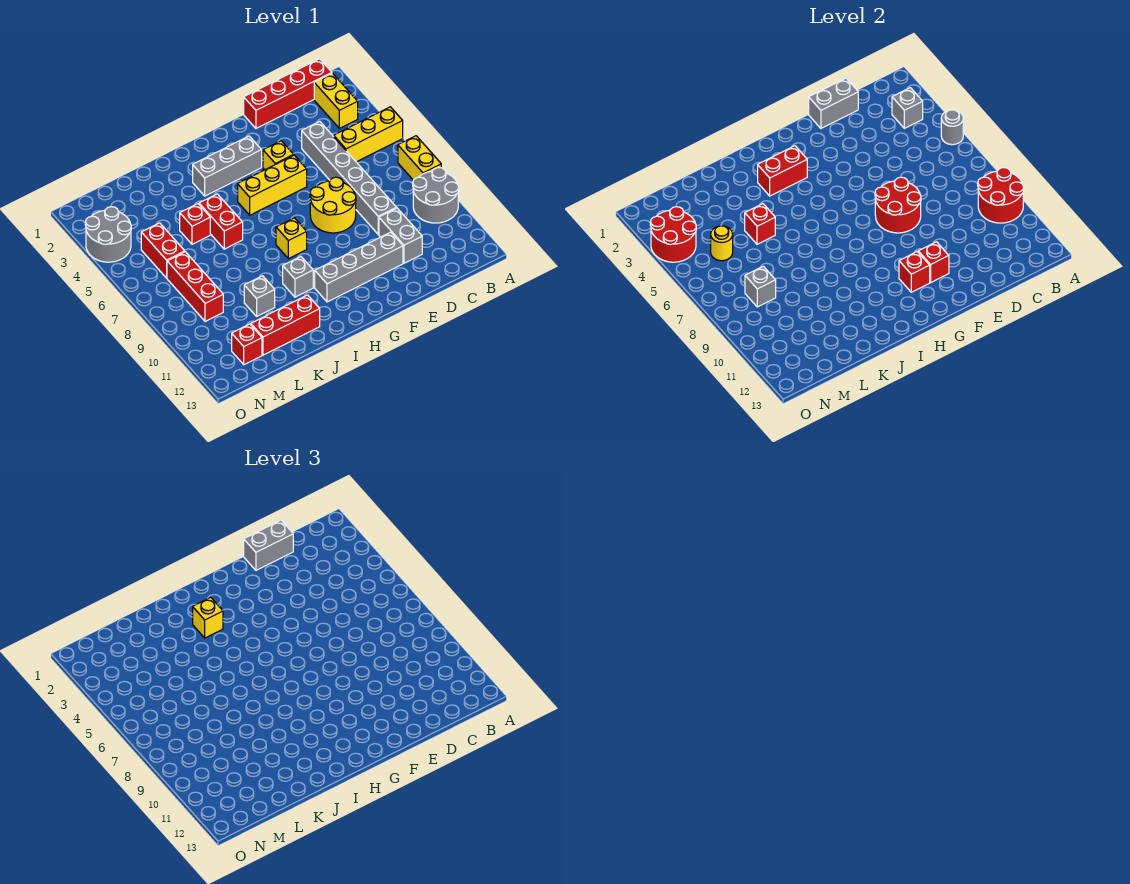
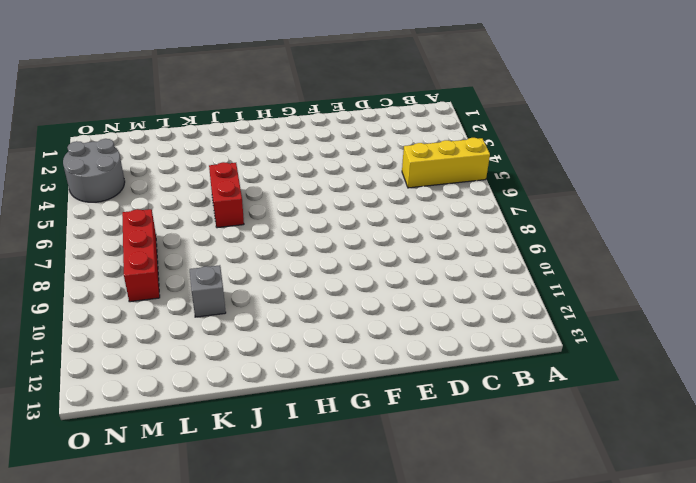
none -> yellow 1x2 brick [398,136,441,180]
none -> grey 2x2 round brick [413,168,459,223]
none -> red 1x4 brick [244,59,332,128]
none -> yellow 1x2 brick [314,73,358,128]

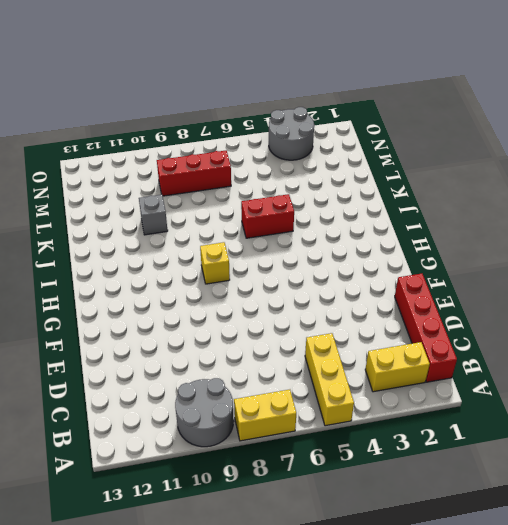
none -> grey 1x6 brick [302,121,397,234]
none -> grey 1x2 brick [379,208,422,263]
none -> yellow 2x2 round brick [310,177,356,233]
none -> grey 1x4 brick [315,232,403,302]

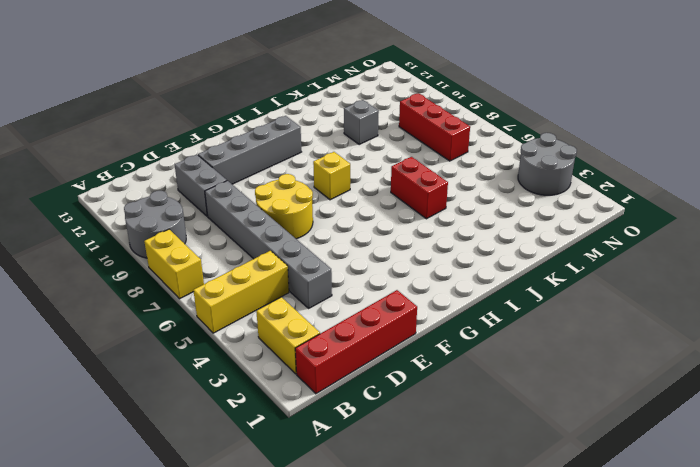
none -> yellow 1x1 brick [263,141,293,170]
none -> yellow 1x3 brick [238,155,307,215]
none -> grey 1x3 brick [193,136,262,196]
none -> grey 1x1 brick [283,257,313,297]

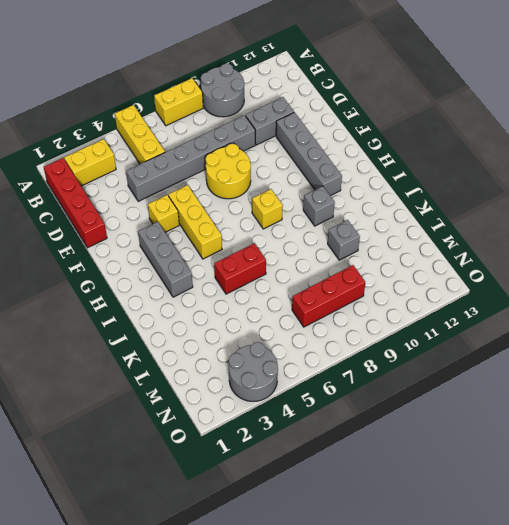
none -> red 1x3 brick [251,295,320,355]
none -> red 1x1 brick [180,204,210,244]
none -> red 1x2 brick [141,223,185,278]
none -> red 1x1 brick [232,324,262,365]

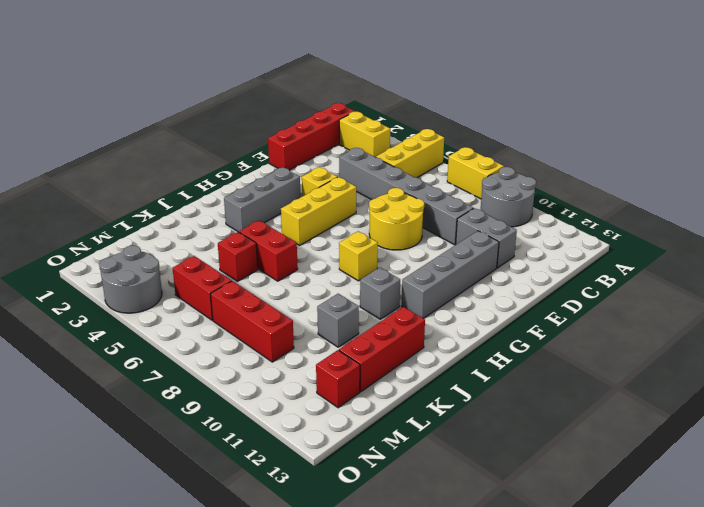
none -> grey 1x1 round brick [941,110,963,145]
none -> red 2x2 round brick [978,168,1024,223]
none -> grey 1x1 brick [892,88,923,128]
none -> grey 1x2 brick [809,78,858,128]

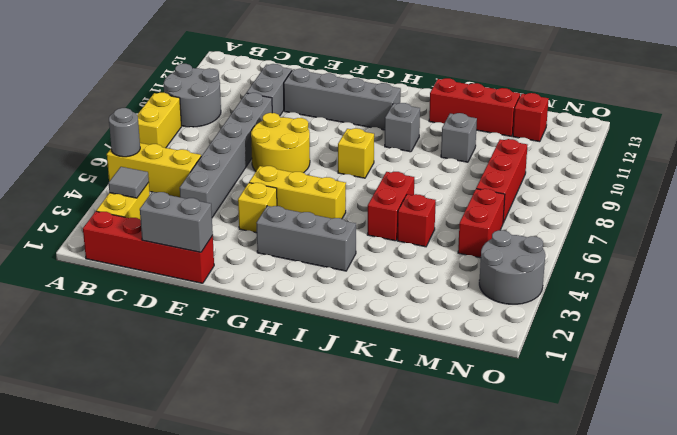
grey 1x1 tile [109,167,149,198] -> grey 1x1 brick [892,88,923,128]
none -> red 2x2 round brick [978,168,1024,223]
none -> red 2x2 round brick [875,177,921,233]
none -> red 1x1 brick [918,242,949,282]
none -> red 1x1 brick [899,252,930,292]

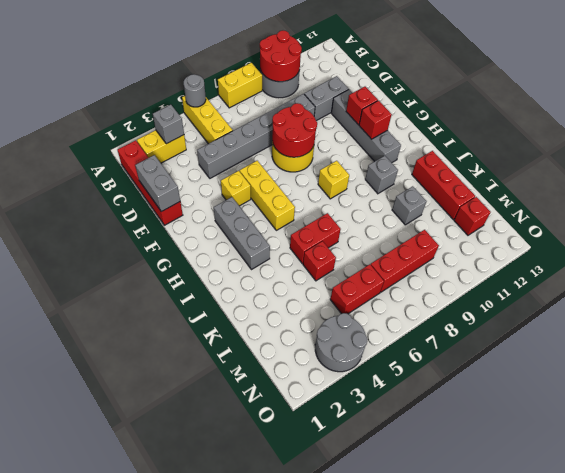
none -> red 1x2 brick [758,146,807,196]
none -> red 1x1 brick [745,204,775,244]
none -> yellow 1x1 round brick [711,226,733,261]
none -> grey 1x1 brick [745,266,776,307]

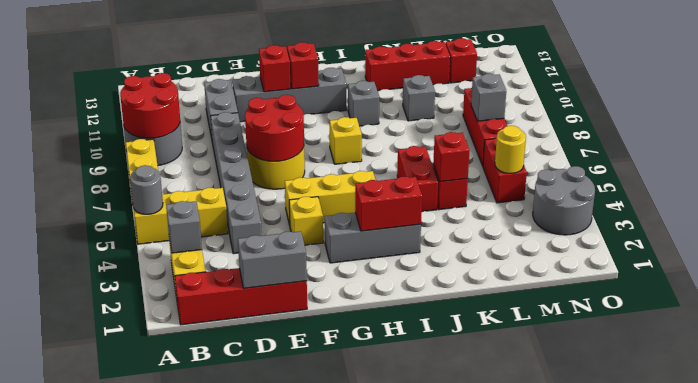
none -> red 2x2 round brick [650,207,696,262]
none -> grey 1x2 brick [244,520,293,570]
none -> yellow 1x1 brick [193,597,223,638]

